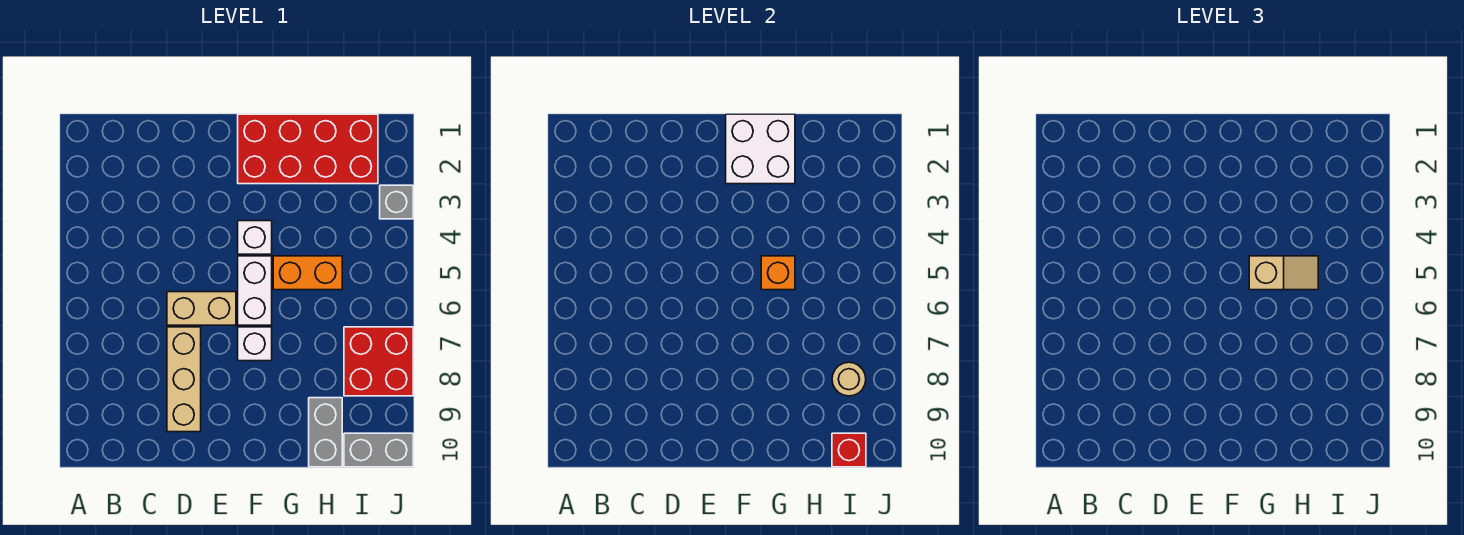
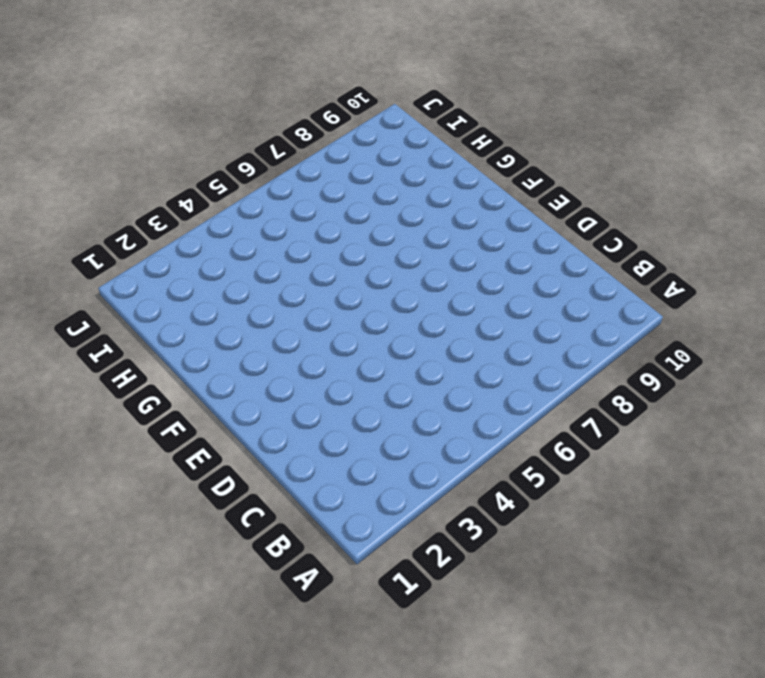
none -> tan 1x2 brick [167,292,236,325]
none -> tan 1x3 brick [167,327,201,432]
none -> red 2x4 brick [238,114,378,184]

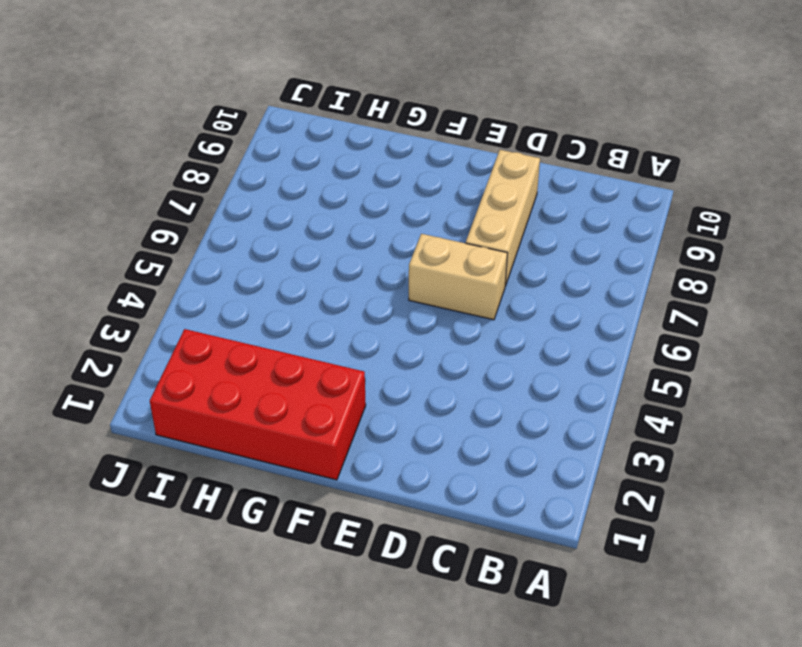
none -> white 1x1 brick [238,221,272,254]
none -> white 1x2 brick [238,256,272,325]
none -> white 1x1 brick [238,327,272,361]

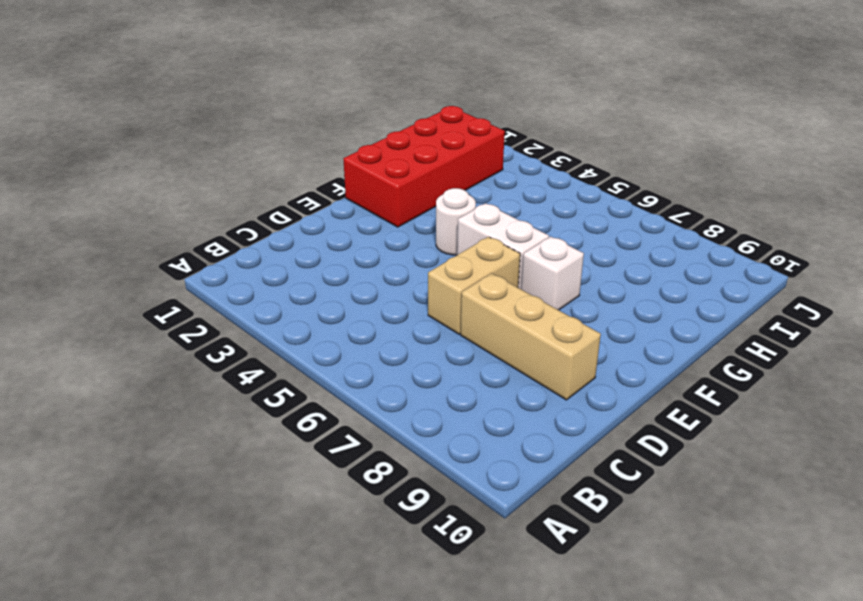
white 1x1 round brick [436,188,476,255] -> white 1x1 brick [238,221,272,254]
none -> orange 1x2 brick [273,256,342,290]
none -> grey 1x2 brick [309,398,342,467]
none -> red 2x2 brick [344,327,413,396]

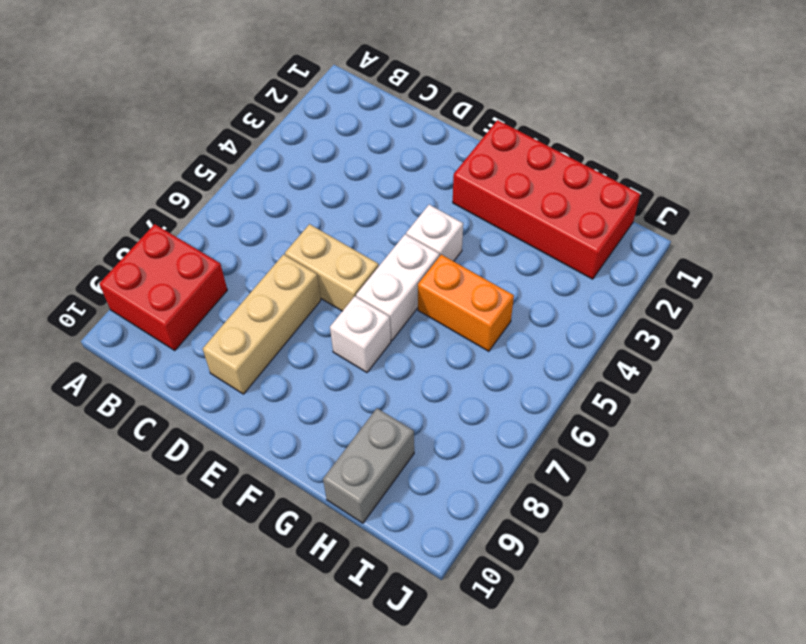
red 2x2 brick [99,224,227,350] -> red 2x2 brick moved to [344,327,413,396]
none -> grey 1x2 brick [344,433,413,467]
none -> grey 1x1 brick [380,185,413,219]
none -> white 2x2 brick [726,114,795,184]

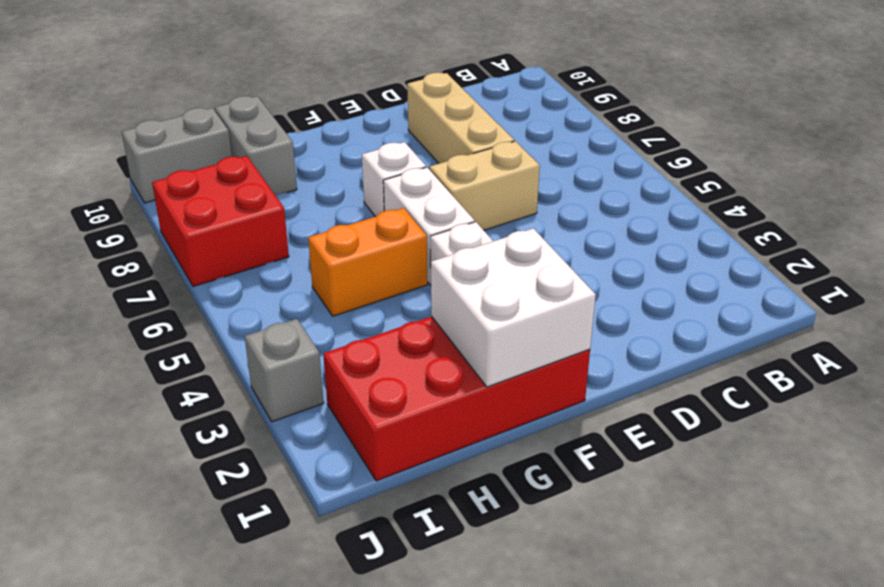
none -> orange 1x1 brick [761,256,795,290]
none -> tan 1x1 round brick [832,362,866,396]
none -> red 1x1 brick [832,433,866,467]

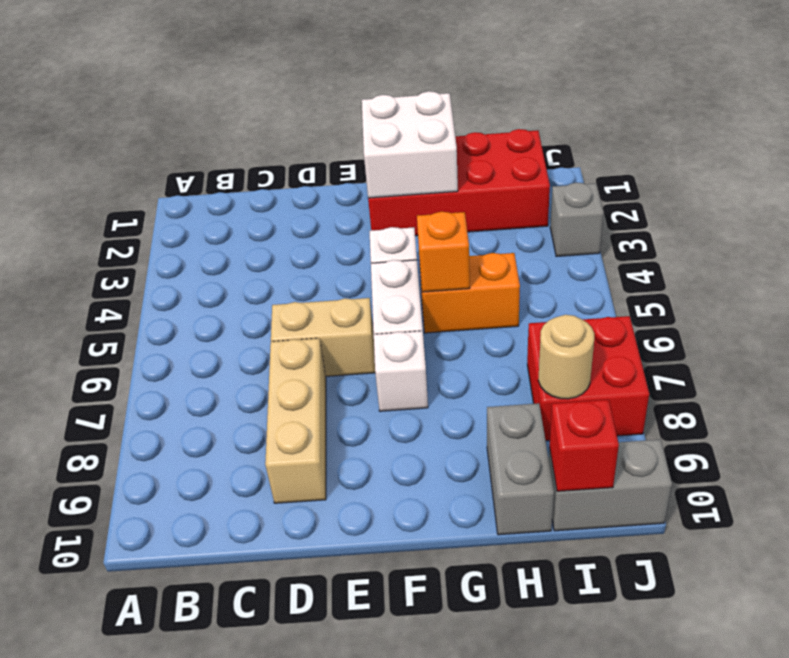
none -> tan 1x2 slope [1249,256,1318,290]

